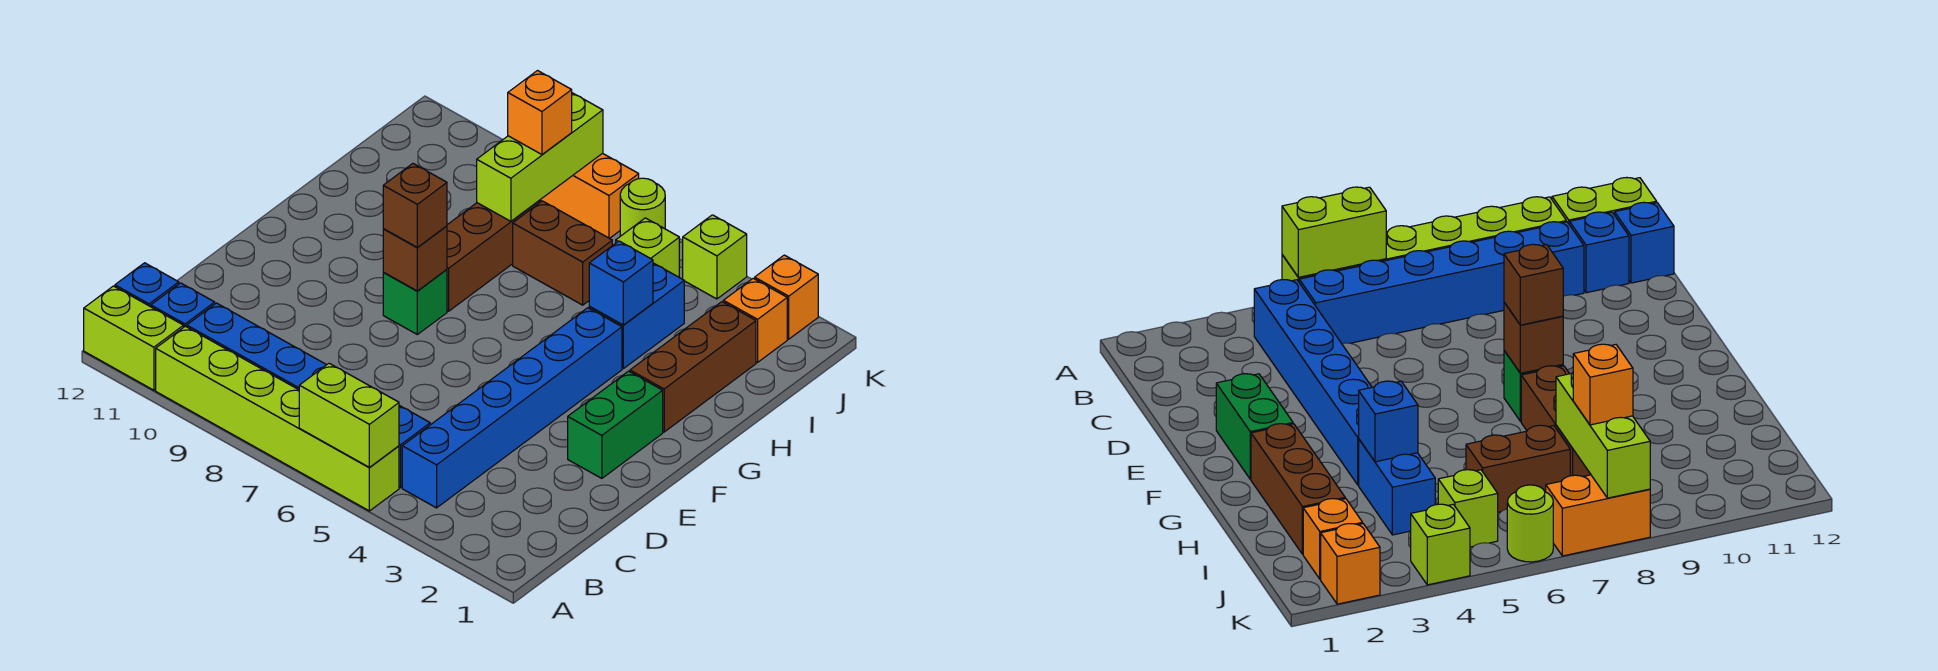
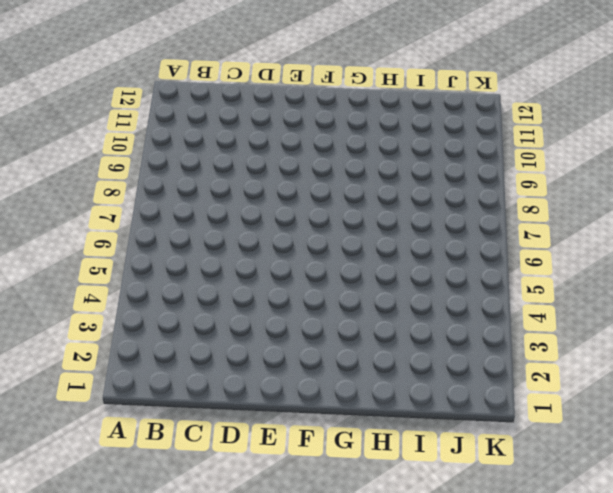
none -> lime 1x6 brick [156,326,399,511]
none -> lime 1x2 brick [84,286,184,390]
none -> blue 1x6 brick [402,308,622,508]

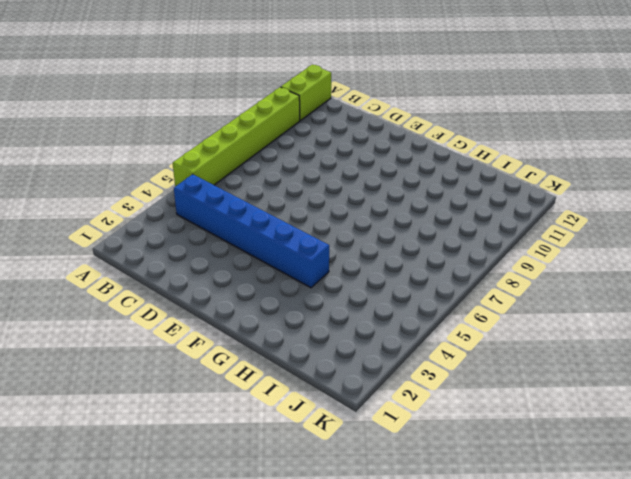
none -> blue 1x6 brick [187,303,430,488]
none -> blue 1x1 brick [151,283,215,327]
none -> blue 1x1 brick [115,263,179,307]

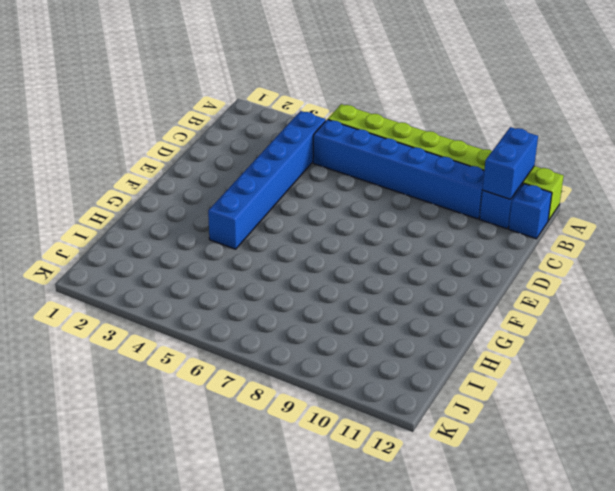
blue 1x2 brick [483,127,538,199] -> blue 1x2 brick moved to [589,263,684,369]
none -> green 1x2 brick [568,371,663,478]
none -> green 1x1 brick [383,270,447,334]
none -> brown 1x3 brick [630,302,756,432]

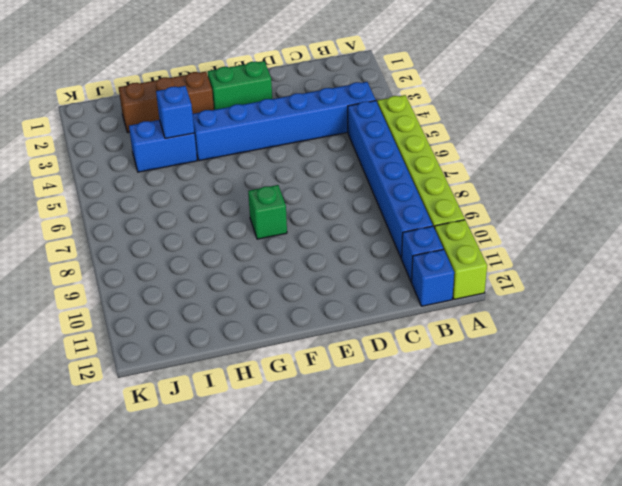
none -> brown 1x3 brick [447,200,541,311]
none -> brown 1x2 brick [513,201,612,305]
none -> orange 1x1 brick [723,278,787,362]

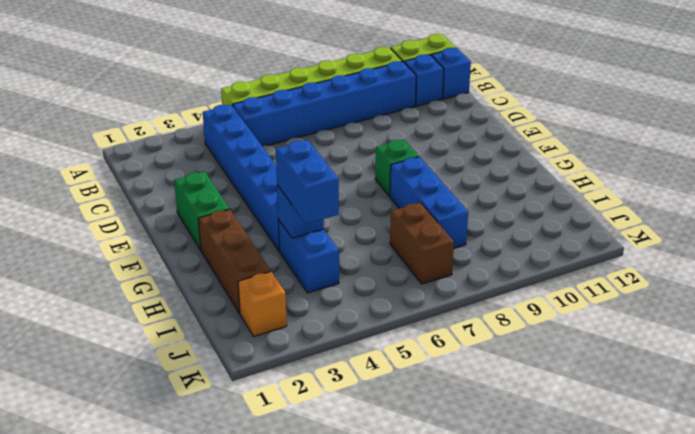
blue 1x3 brick [390,157,468,248] -> brown 1x3 brick [447,200,541,311]
blue 1x2 brick [276,140,339,224] -> none
brown 1x2 brick [390,203,454,284] -> brown 1x2 brick turned to [513,201,612,305]
none -> lime 1x1 brick [616,218,679,277]
none -> orange 1x1 brick [755,255,818,339]
none -> lime 1x1 brick [683,215,747,299]

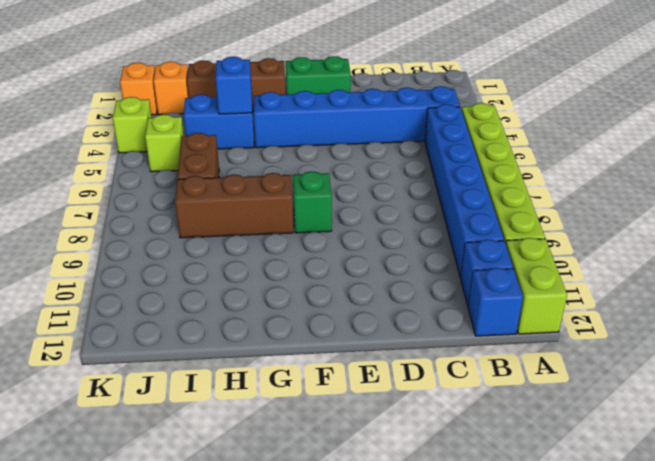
none -> lime 1x1 round brick [620,178,665,236]
none -> orange 1x2 brick [540,153,639,239]
none -> lime 1x2 brick [299,363,399,467]

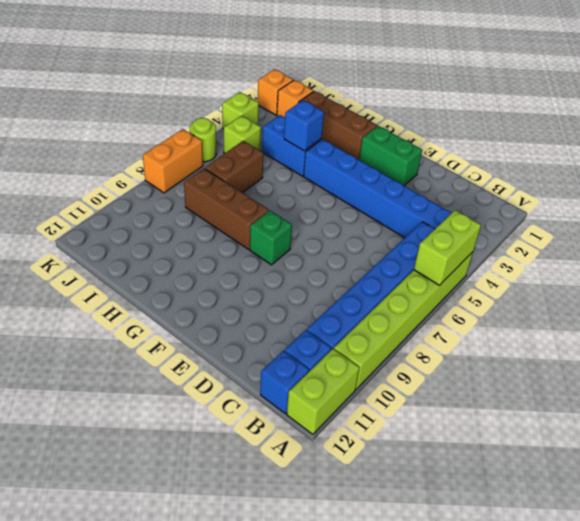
none -> brown 1x1 brick [383,226,447,291]
none -> lime 1x3 brick [477,93,603,221]
none -> brown 1x1 brick [383,164,447,247]

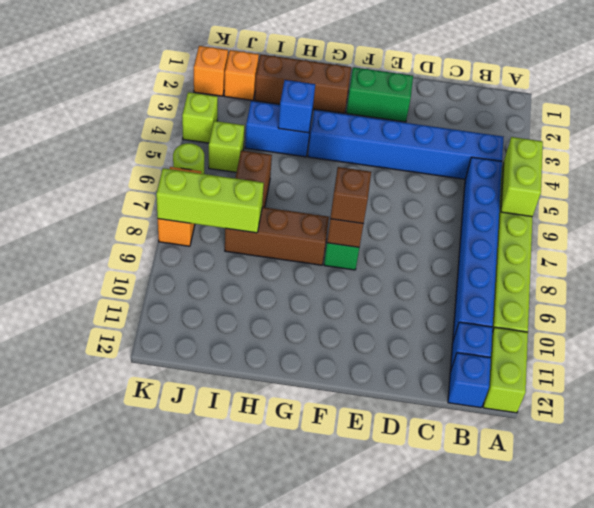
none -> orange 1x1 brick [508,71,572,154]

